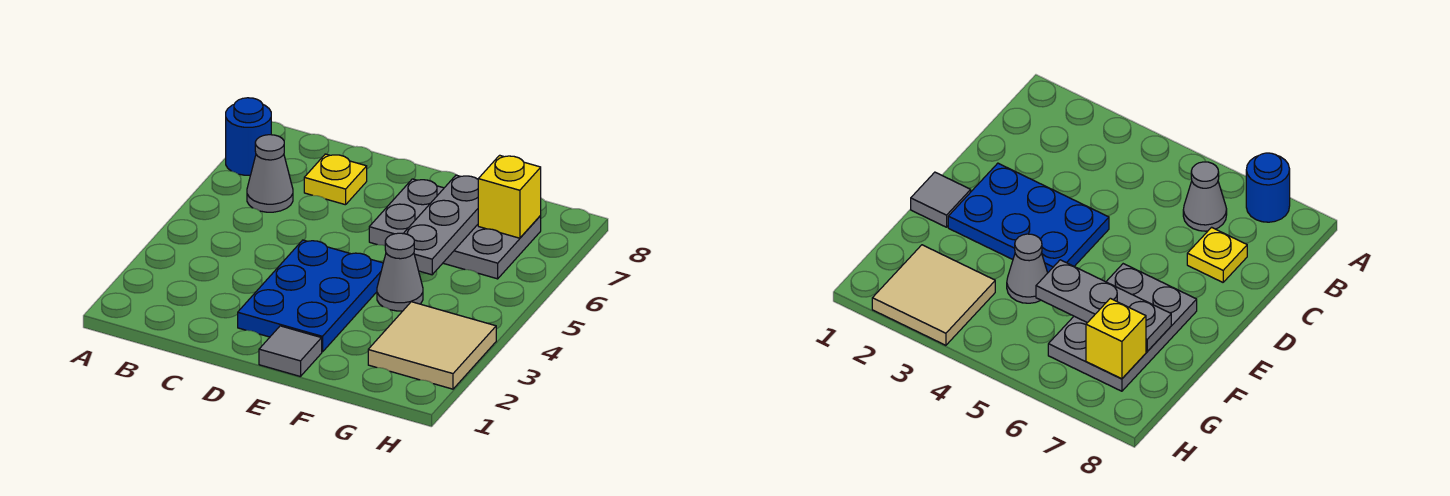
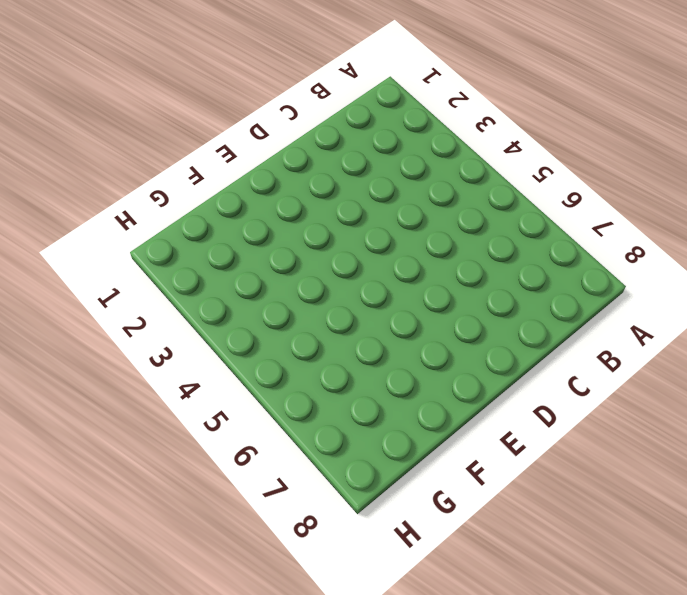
none -> blue 1x1 round brick [226,98,271,175]
none -> grey 1x1 cone [247,135,293,212]

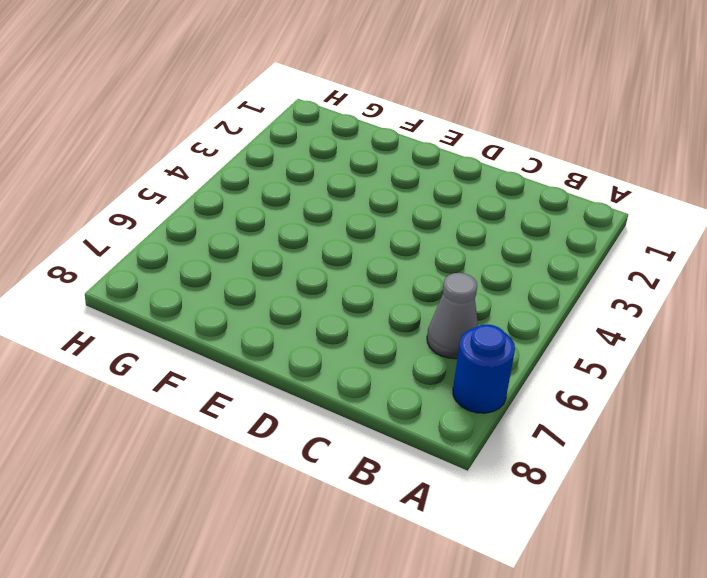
none -> yellow 1x1 plate [304,154,367,205]
none -> blue 2x3 plate [238,240,383,352]

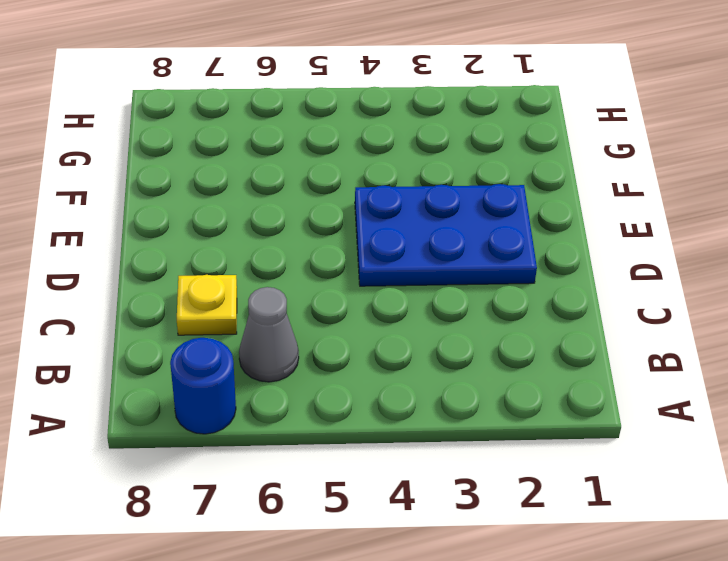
none -> grey 1x1 tile [259,326,322,377]
none -> grey 2x3 plate [369,179,541,279]

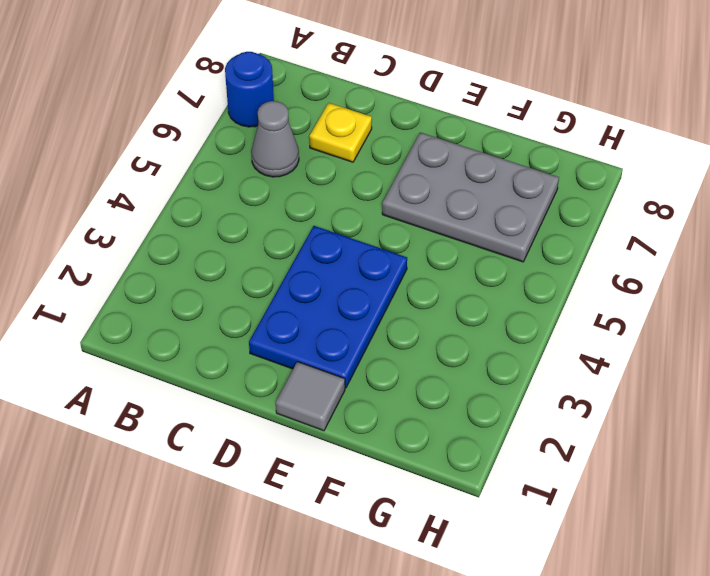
none -> grey 1x1 cone [377,233,423,311]
none -> tan 2x2 tile [368,302,496,389]

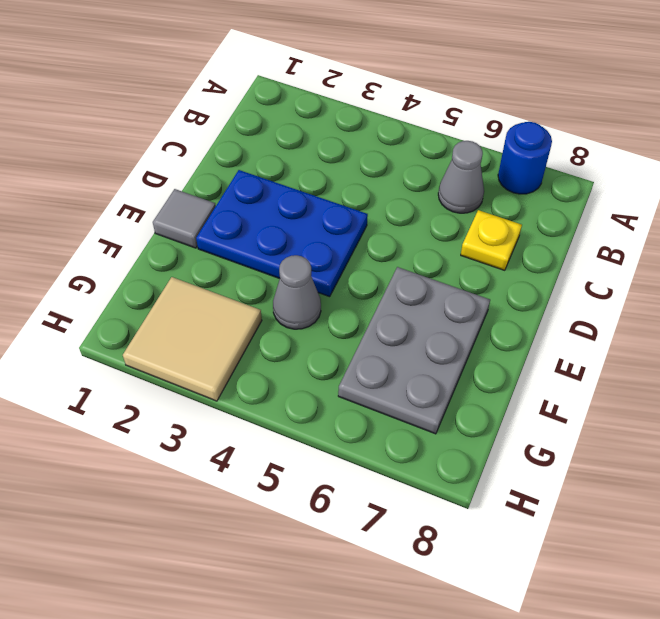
none -> grey 1x3 plate [403,175,478,275]
none -> yellow 1x1 brick [478,155,541,238]

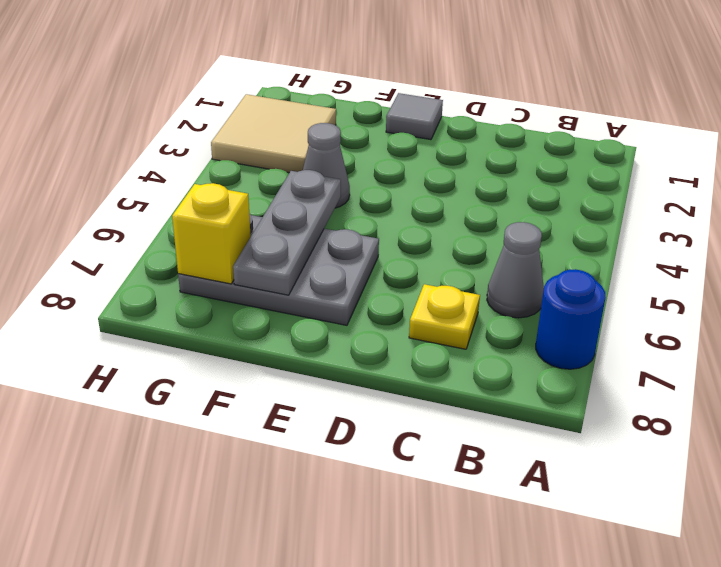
none -> blue 2x3 plate [238,240,383,352]

